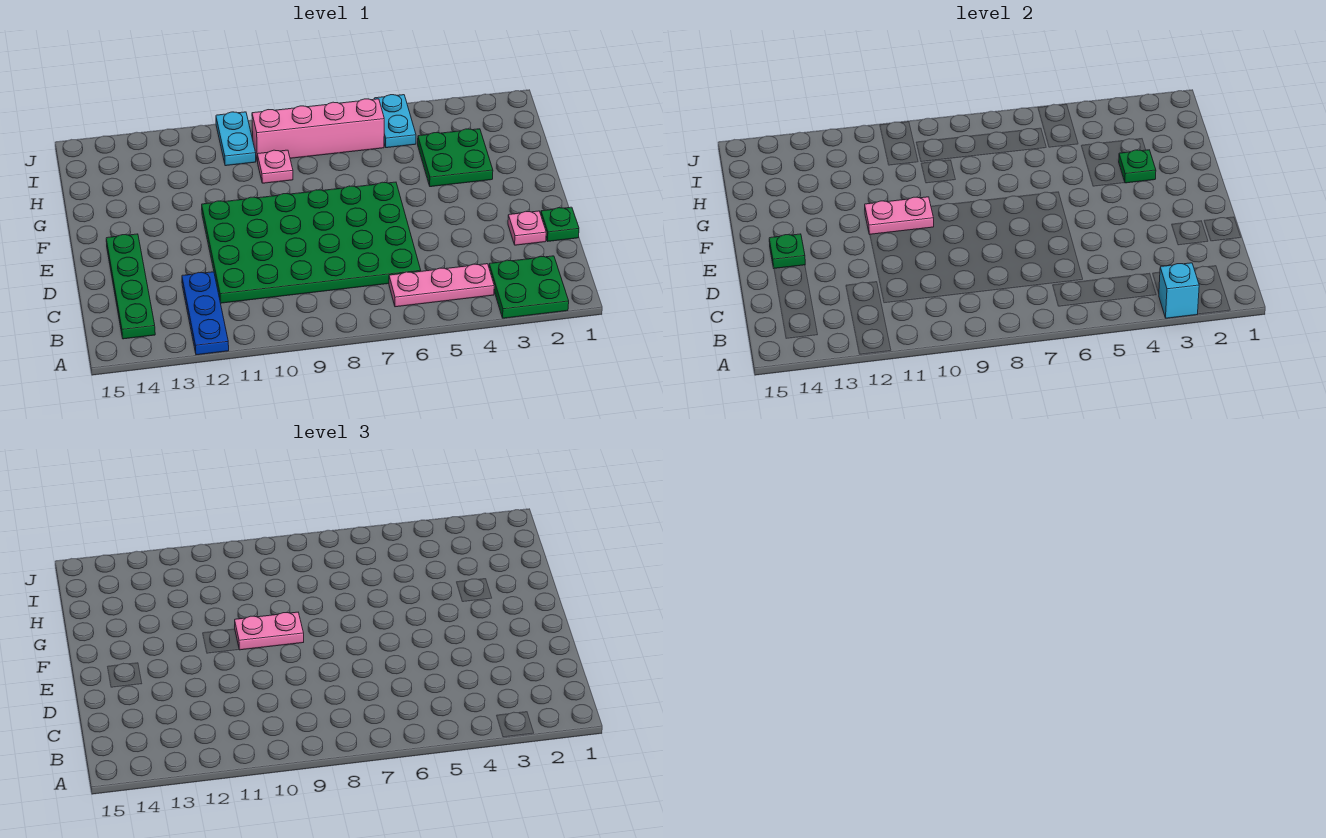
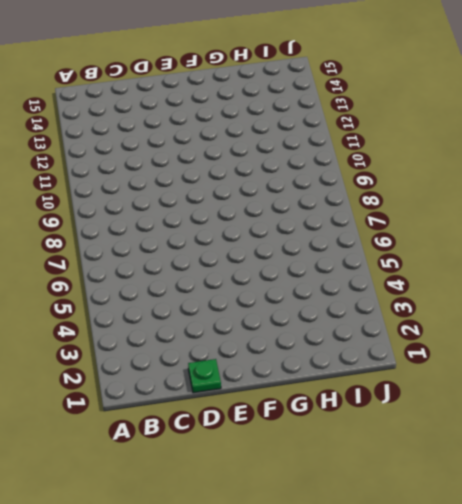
none -> green 2x2 plate [489,256,569,318]
none -> blue 1x3 plate [182,272,229,355]
none -> pink 1x3 plate [389,264,494,307]

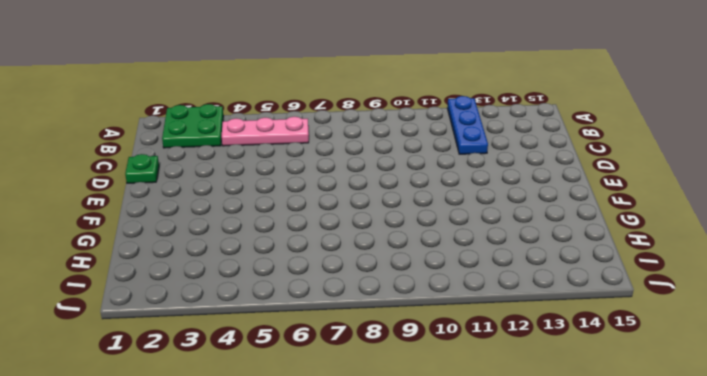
none -> green 1x4 plate [106,234,155,339]
none -> green 4x6 plate [202,182,421,303]
none -> pink 1x1 plate [508,211,546,245]

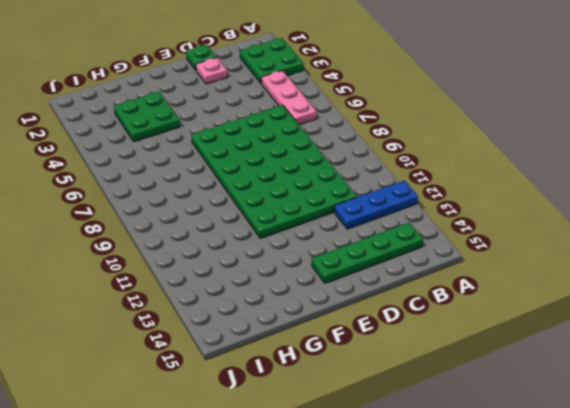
none -> pink 1x1 plate [257,150,293,183]
none -> cyan 1x2 plate [374,95,416,148]
none -> pink 1x4 brick [252,99,384,162]

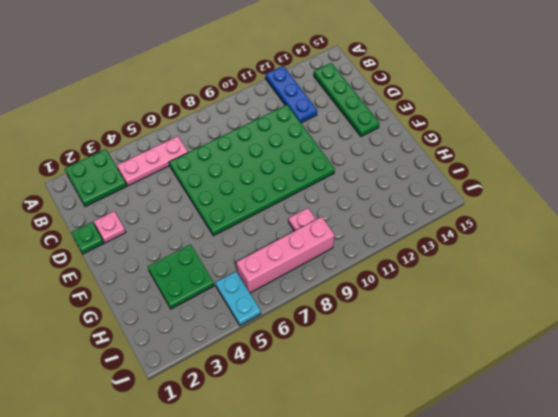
none -> cyan 1x2 plate [216,112,256,166]
none -> cyan 1x1 brick [1159,263,1199,318]
none -> green 1x1 plate [769,234,805,268]

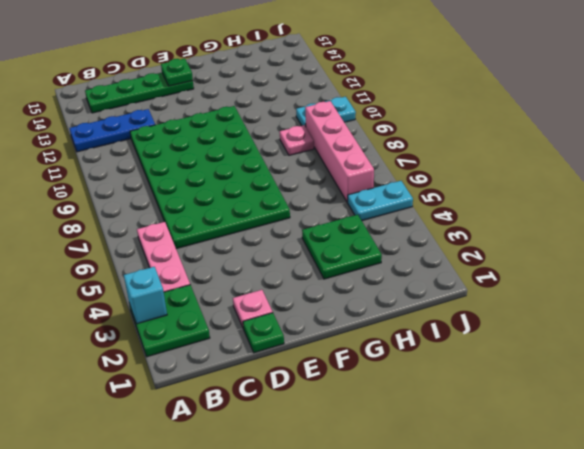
none -> pink 1x2 plate [865,197,934,234]
none -> green 1x1 plate [1119,150,1156,183]
none -> pink 1x2 plate [235,612,304,650]

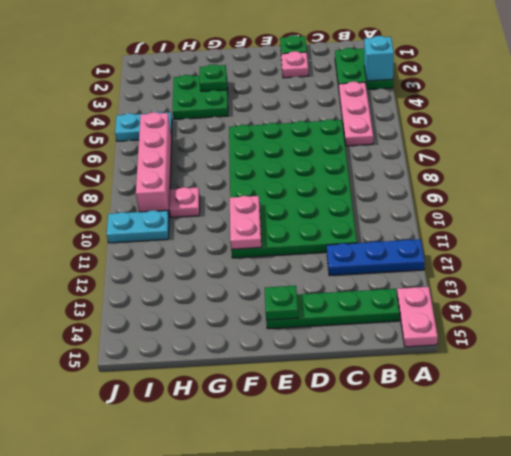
pink 1x2 plate [397,287,438,347] -> pink 1x2 plate moved to [235,612,304,650]

